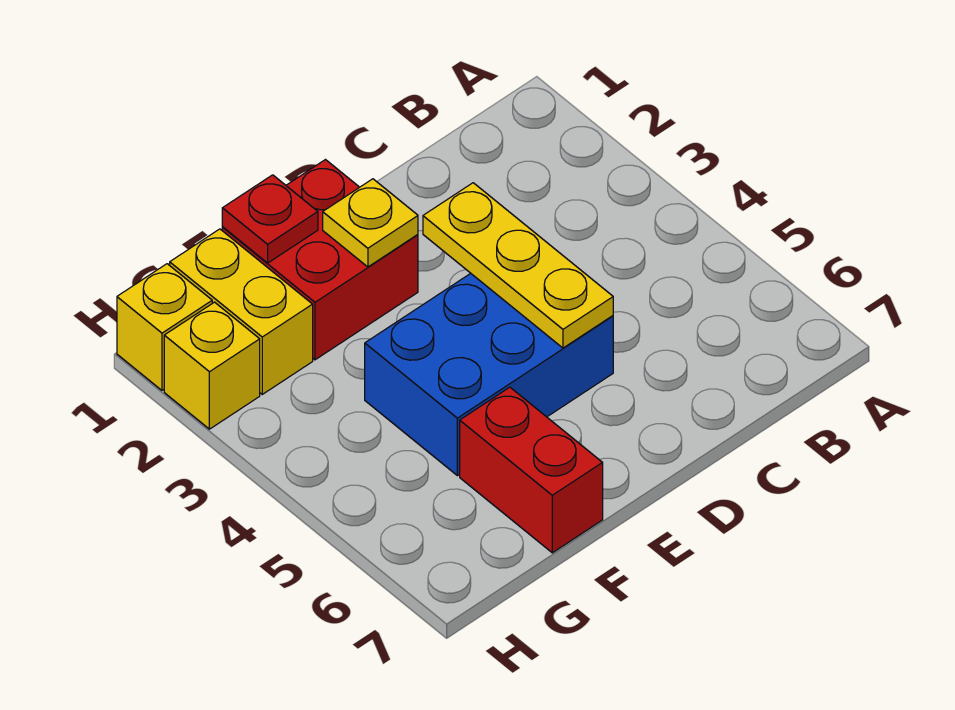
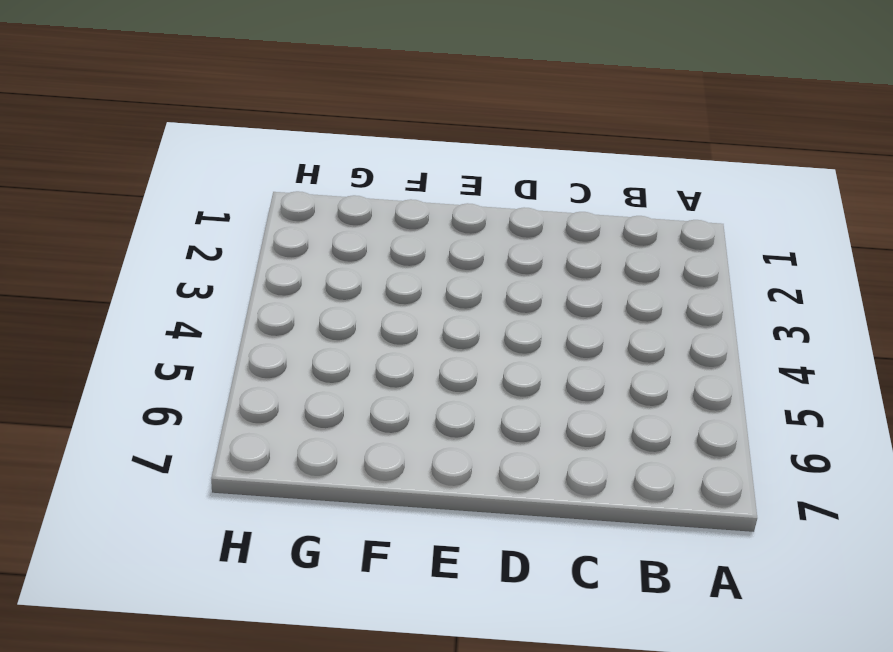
none -> blue 2x3 brick [365,273,613,476]
none -> red 2x2 brick [222,160,418,360]

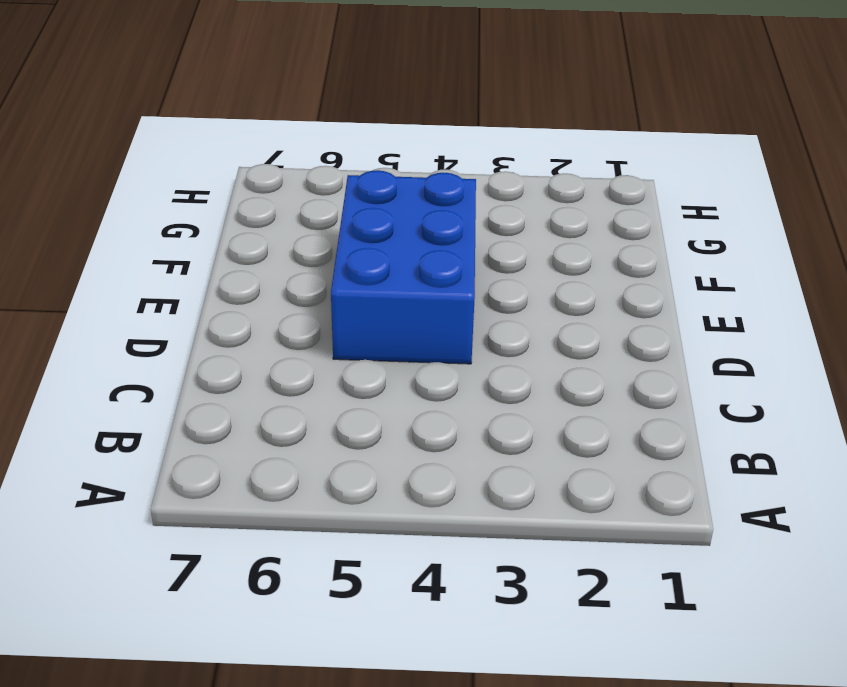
none -> red 2x2 brick [222,160,418,360]
none -> red 1x2 brick [460,387,603,553]

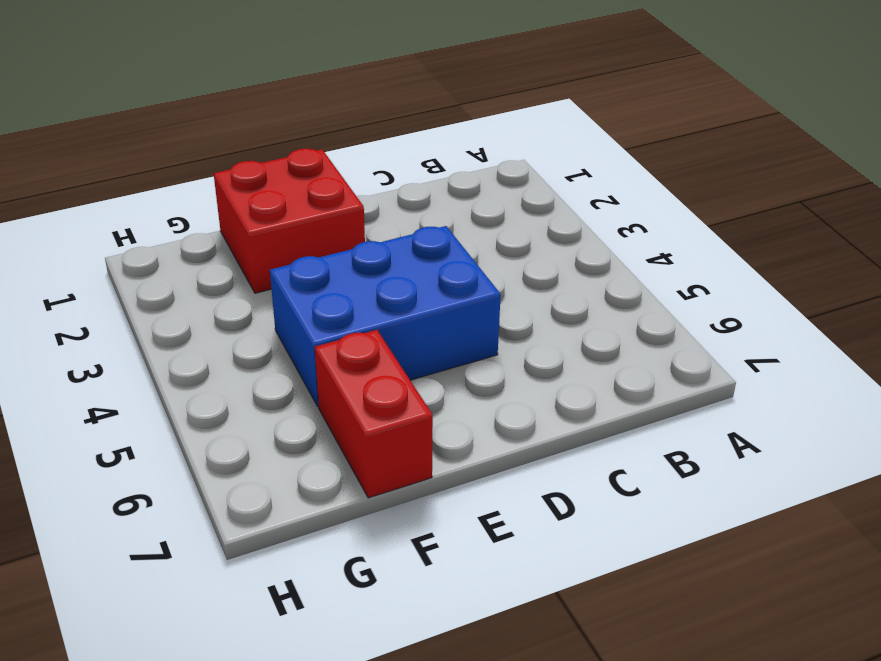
none -> yellow 1x2 brick [170,229,313,394]
none -> yellow 1x1 brick [117,264,212,390]

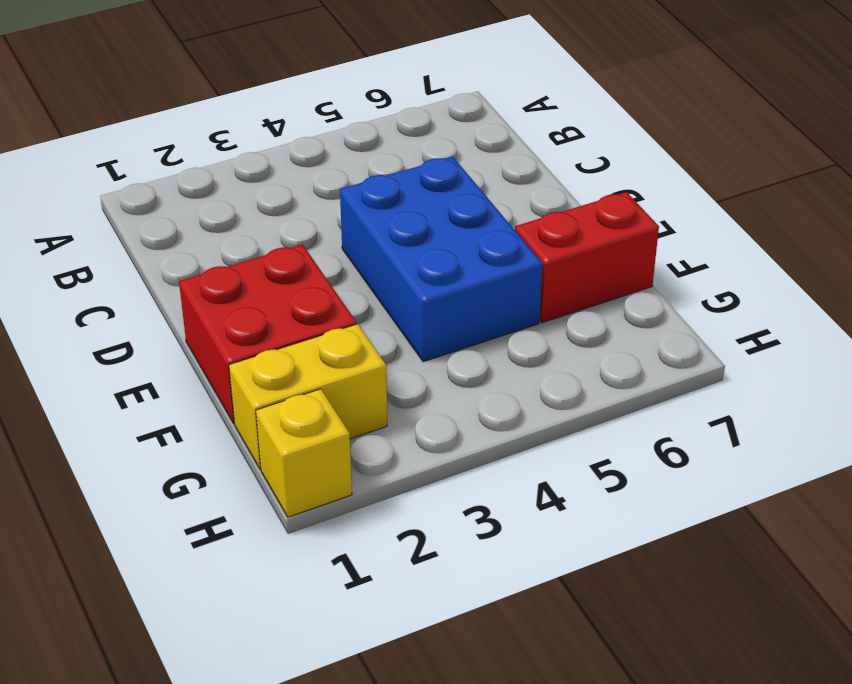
none -> yellow 1x1 brick [164,302,260,429]
none -> yellow 1x3 plate [423,183,613,348]

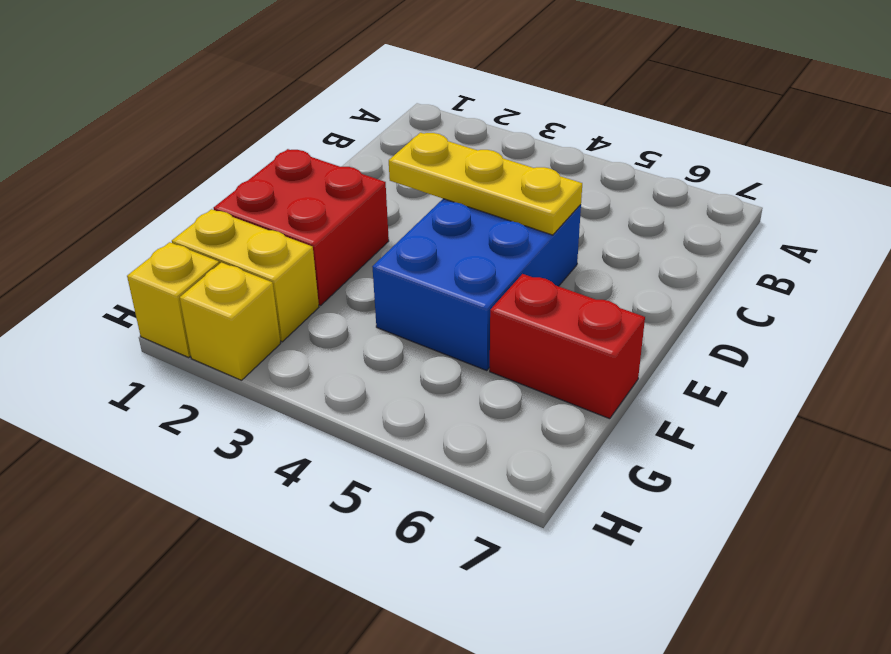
none -> yellow 1x1 plate [323,179,418,267]
none -> red 1x1 plate [222,175,318,263]

